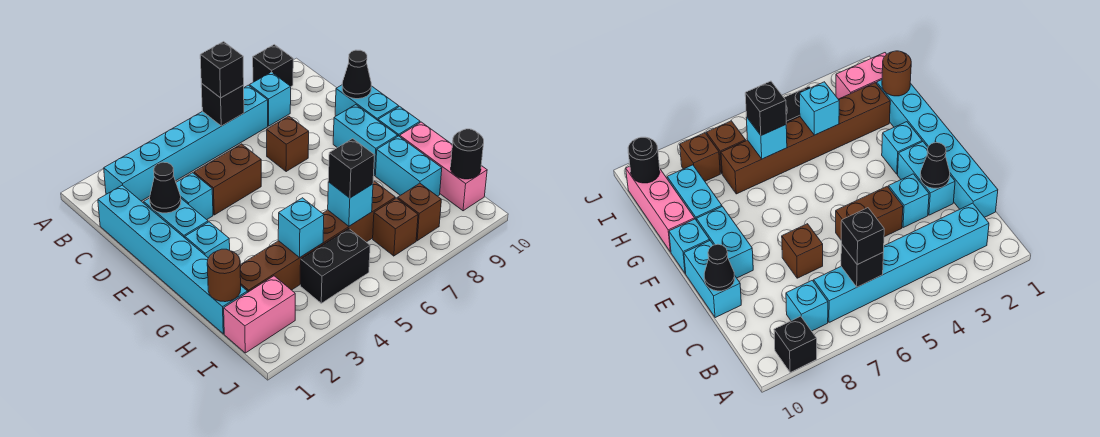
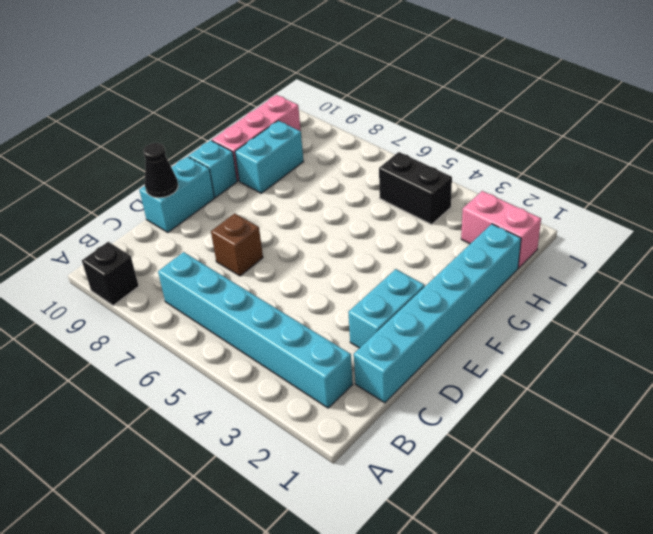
none -> cyan 1x1 brick [249,72,291,126]
none -> cyan 1x1 brick [176,173,213,220]
none -> brown 1x2 brick [194,144,261,215]

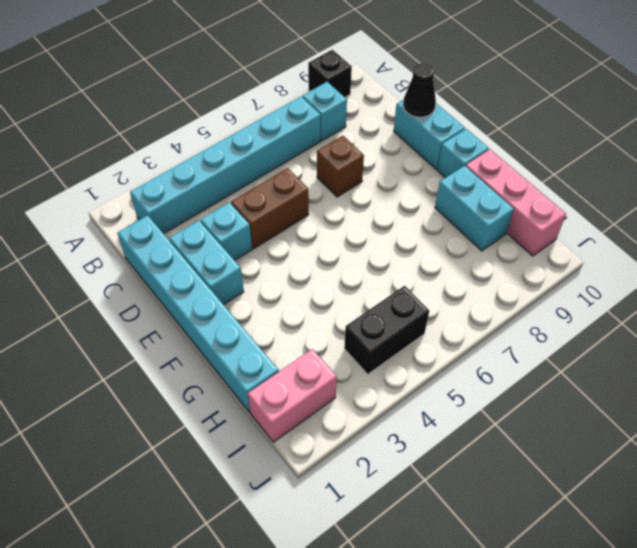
none -> cyan 1x2 brick [333,105,398,176]
none -> cyan 1x1 brick [185,222,230,258]
none -> brown 1x6 brick [240,181,395,292]

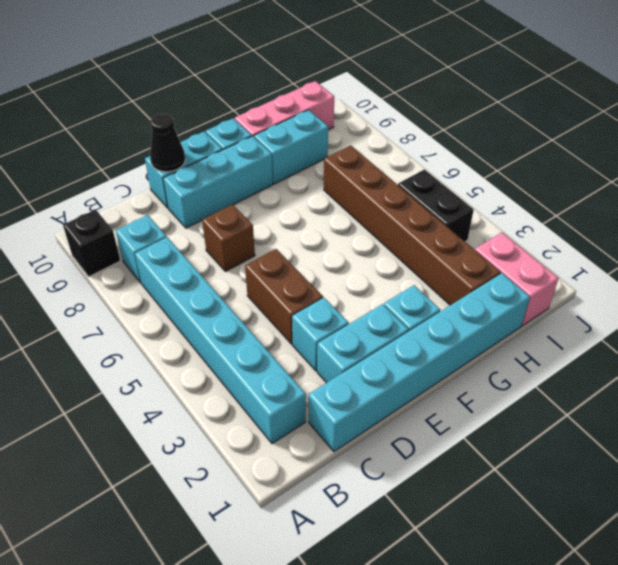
cyan 1x3 brick [163,136,273,228] -> cyan 1x2 brick [333,105,398,176]
none -> brown 1x1 brick [373,198,418,256]
none -> brown 1x1 brick [398,183,441,241]
none -> black 1x1 brick [201,84,244,126]

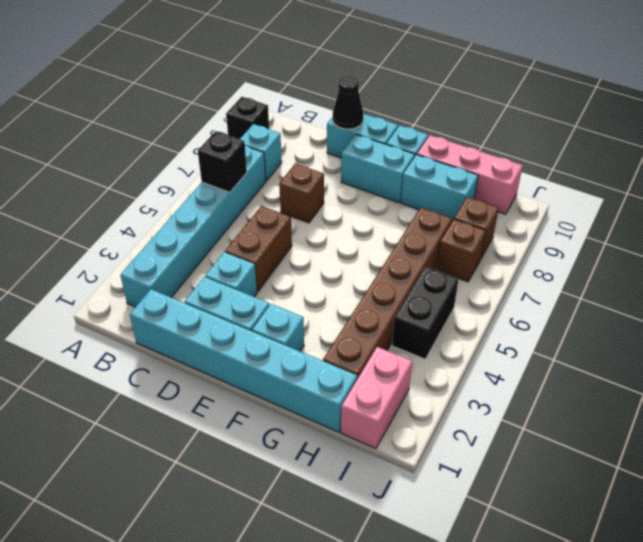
none -> black 1x1 cone [150,162,181,213]
none -> brown 1x1 round brick [207,249,241,302]
none -> cyan 1x1 brick [278,198,324,258]

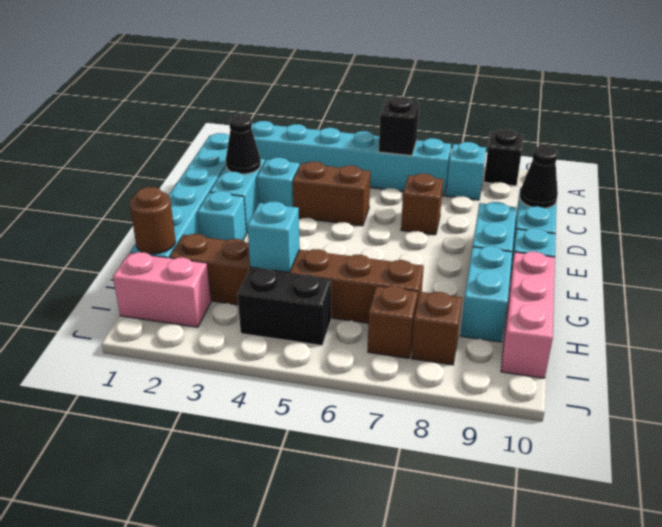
none -> cyan 1x1 brick [328,182,373,226]
none -> black 1x1 round brick [451,129,484,179]
none -> black 1x1 brick [200,42,244,98]

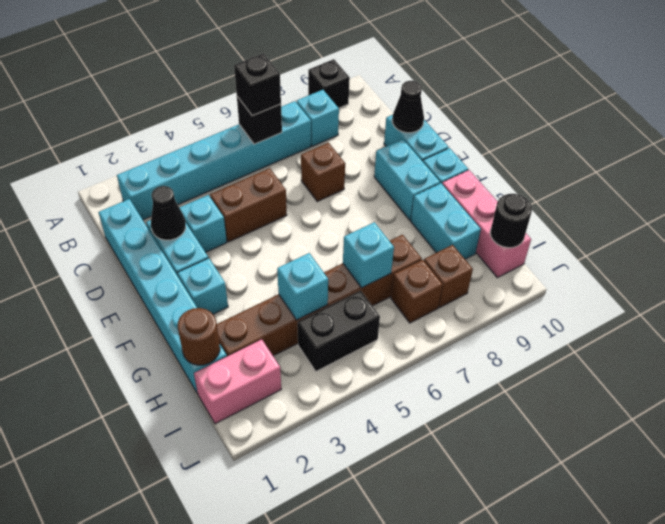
none -> black 1x1 brick [328,139,374,198]

